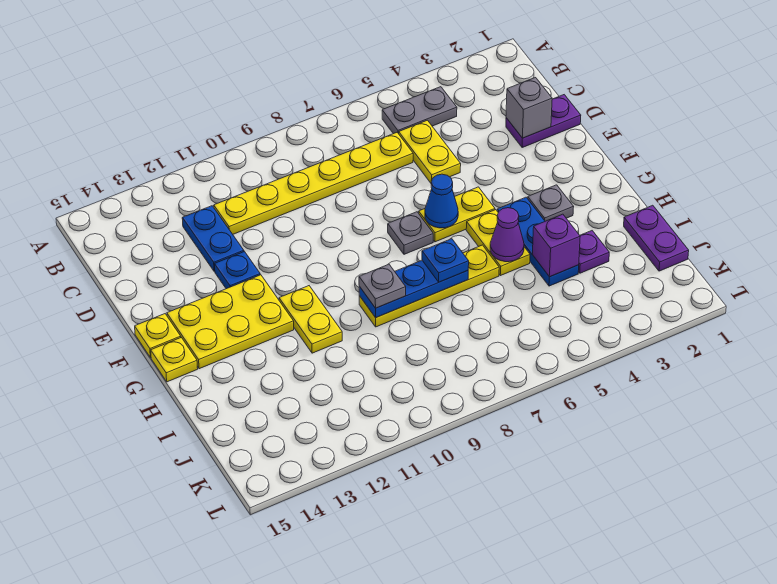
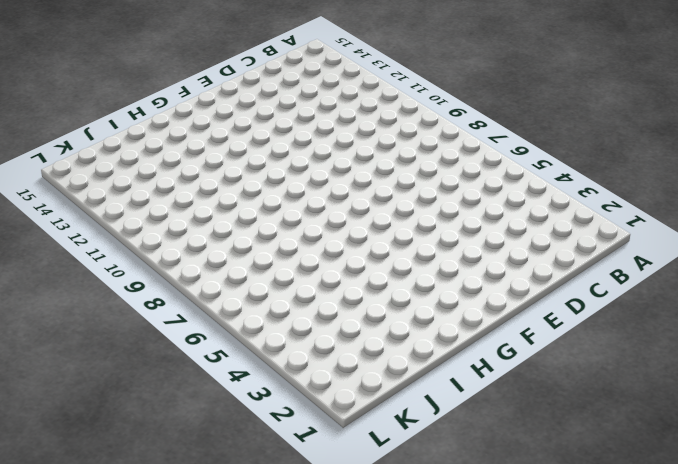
none -> grey 1x2 plate [382,87,457,134]
none -> yellow 1x2 plate [399,120,461,183]
none -> yellow 1x6 plate [214,133,413,234]

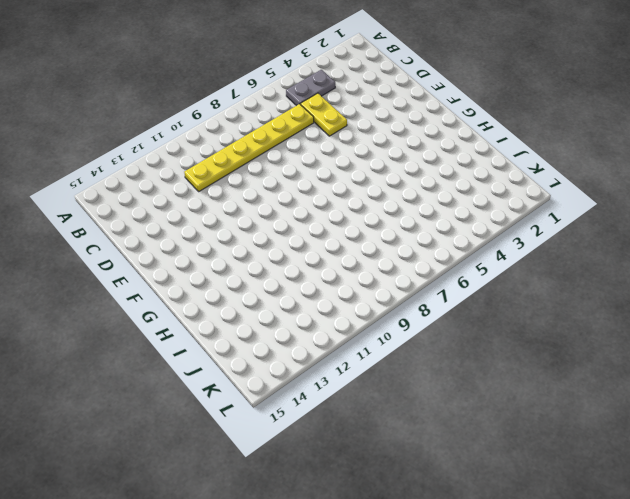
none -> blue 1x2 plate [182,206,244,271]
none -> purple 1x2 plate [506,95,581,148]
none -> blue 1x1 plate [215,252,260,289]

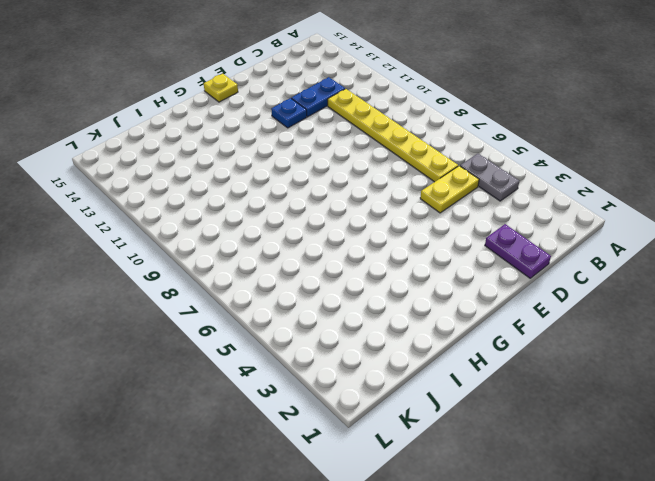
none -> yellow 1x2 plate [419,187,495,242]
none -> grey 1x1 plate [388,212,433,254]
none -> yellow 2x3 plate [167,275,294,369]

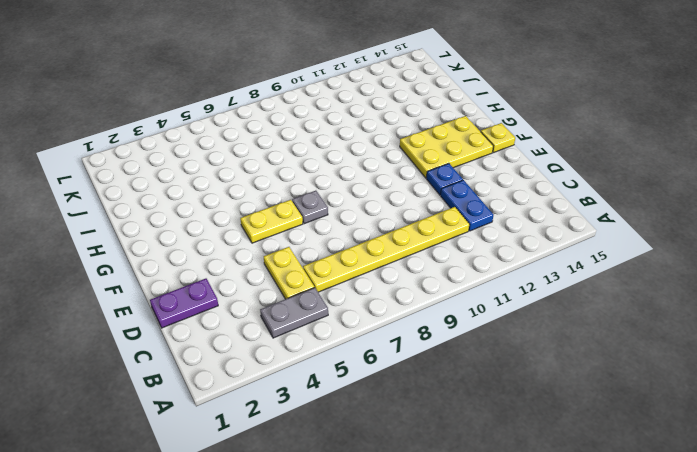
none -> grey 1x1 plate [528,185,574,221]
none -> blue 1x3 plate [497,197,579,286]
none -> yellow 1x2 plate [466,210,530,276]

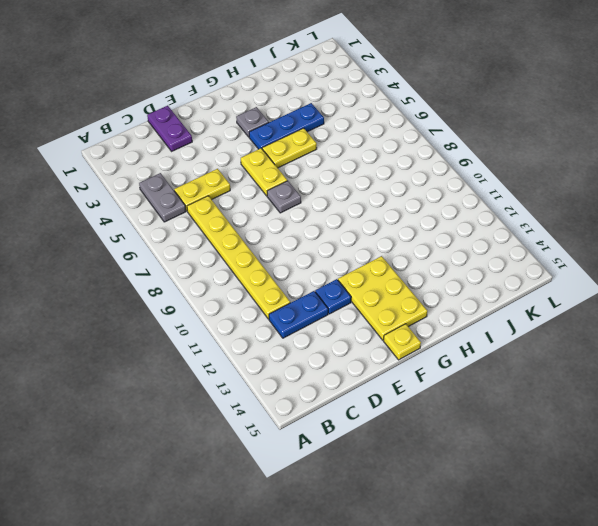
none -> yellow 1x2 plate [279,286,342,353]
none -> yellow 1x1 plate [151,338,198,382]
none -> yellow 1x4 plate [359,245,499,327]

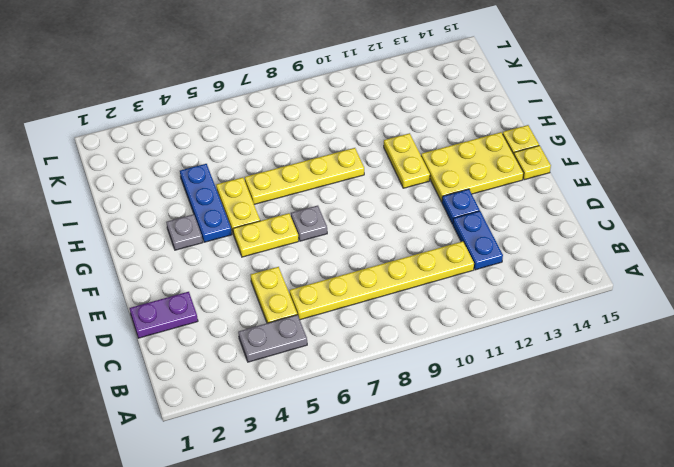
none -> purple 1x2 plate [624,205,689,271]
none -> purple 1x1 plate [578,231,609,273]
none -> grey 1x1 brick [506,78,552,138]

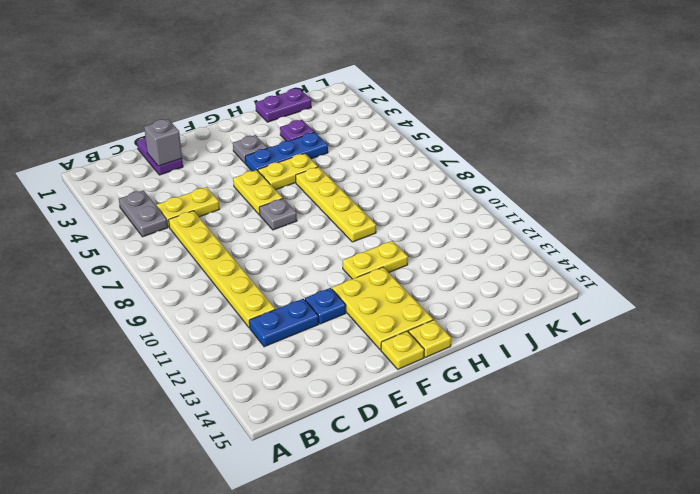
none -> blue 1x1 cone [425,174,458,228]
none -> purple 1x1 cone [490,208,524,262]
none -> blue 1x3 plate [359,260,468,318]

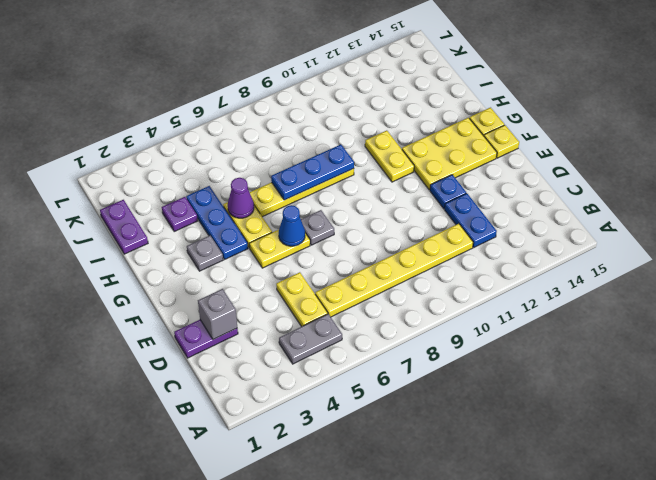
none -> purple 1x1 brick [532,214,580,277]
none -> blue 1x1 plate [422,239,469,282]
none -> grey 1x1 plate [359,264,406,308]

